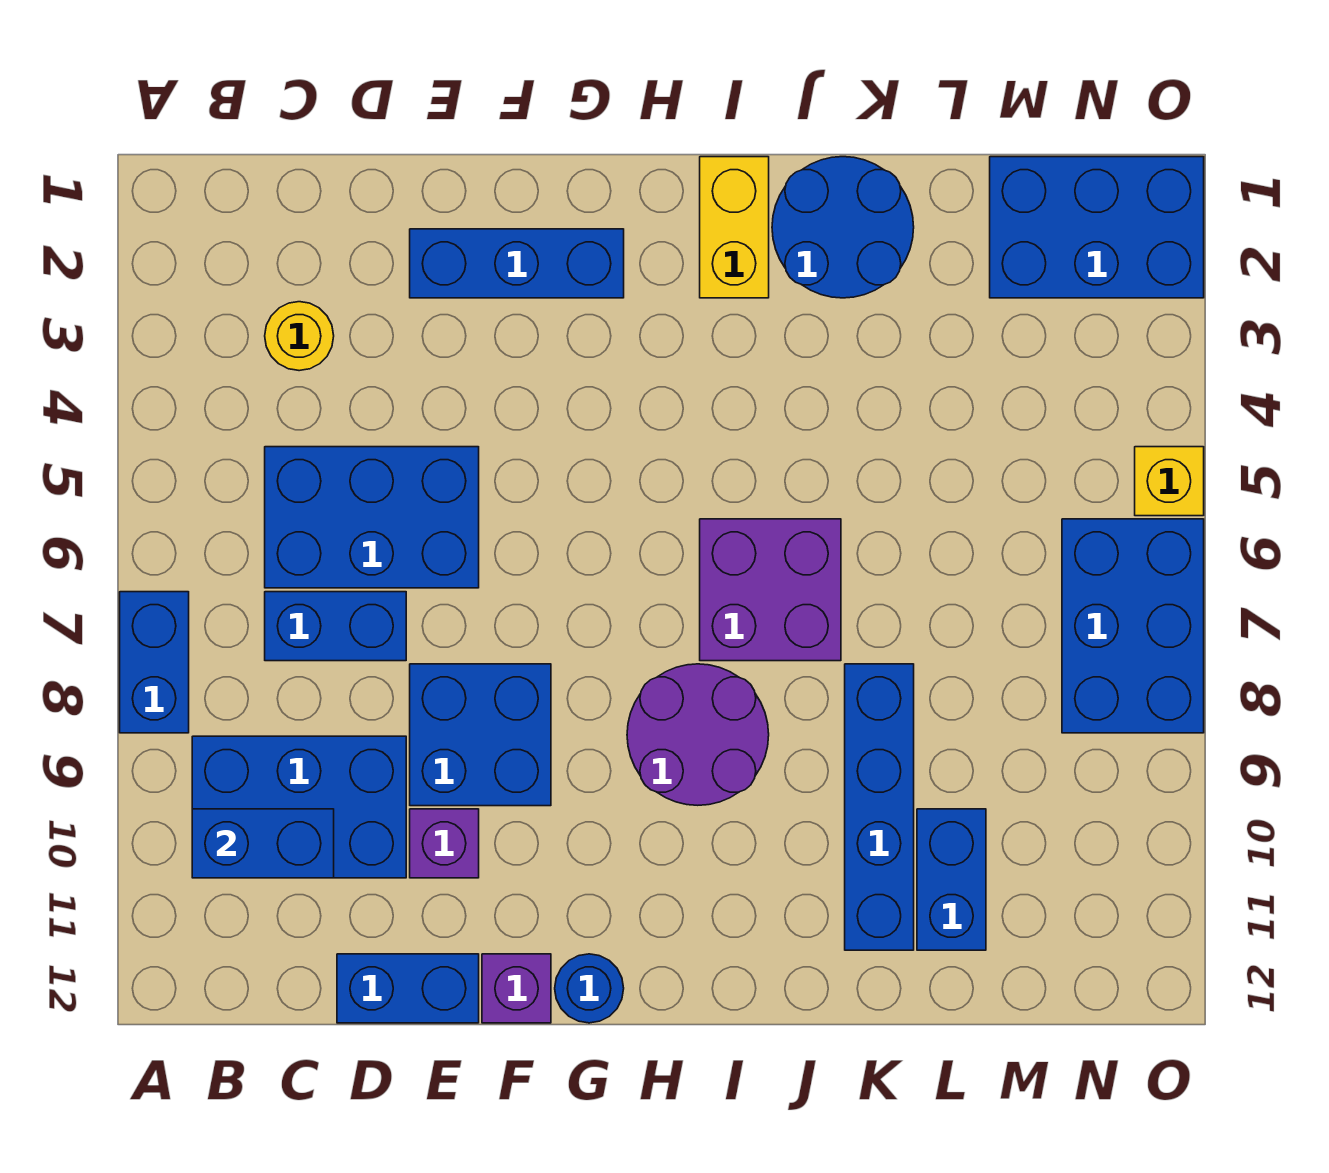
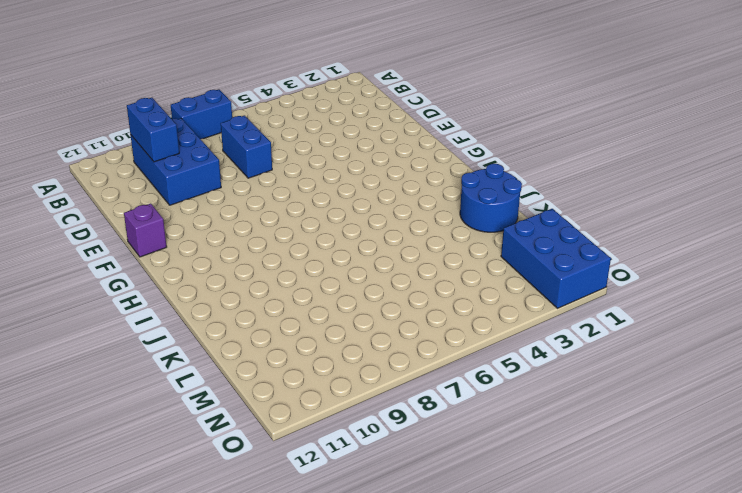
none -> yellow 1x1 round brick [265,302,334,371]
none -> blue 2x3 brick [265,447,479,588]
none -> blue 1x2 brick [337,954,479,1023]

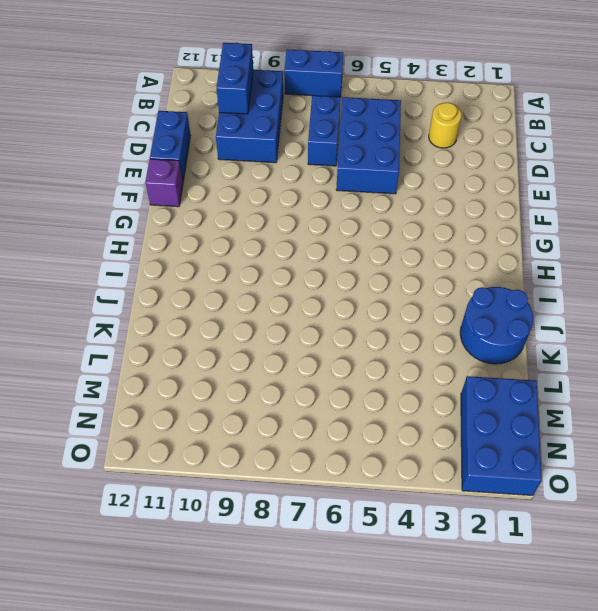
none -> blue 1x3 brick [410,229,624,298]
none -> blue 2x2 brick [410,664,551,806]
none -> purple 1x1 brick [410,809,479,878]

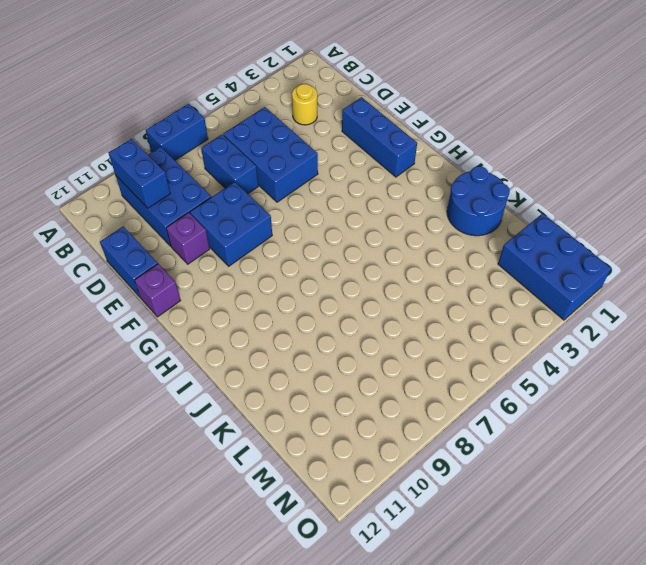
none -> blue 1x1 round brick [555,954,624,1023]
none -> purple 2x2 round brick [627,664,769,805]
none -> yellow 1x2 brick [700,157,769,298]

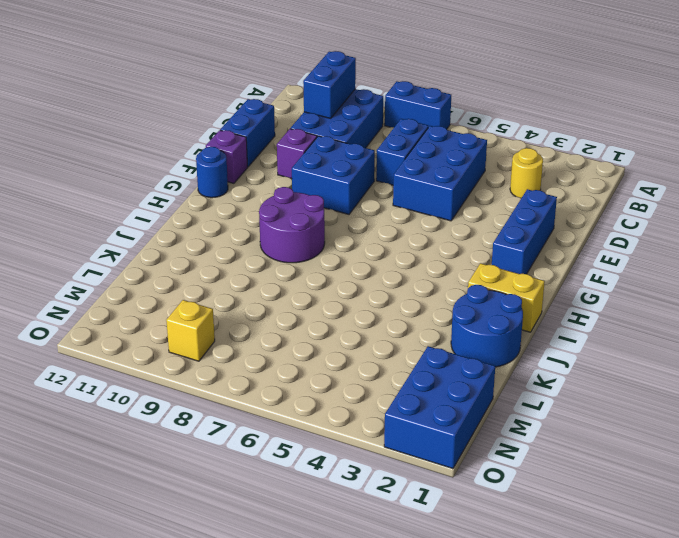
yellow 1x1 brick [166,300,215,361] -> yellow 1x1 brick moved to [1135,447,1204,516]
none -> purple 2x2 brick [700,519,841,661]
none -> blue 1x4 brick [845,664,914,950]
none -> blue 1x2 brick [917,809,986,950]

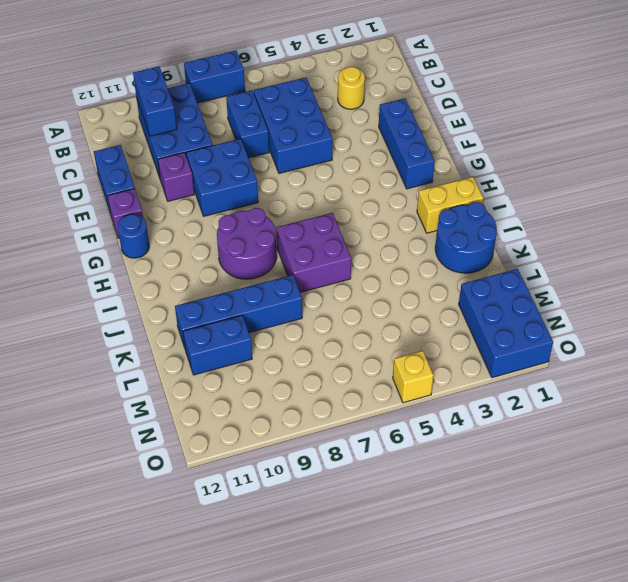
none -> blue 2x3 brick [1062,519,1204,733]

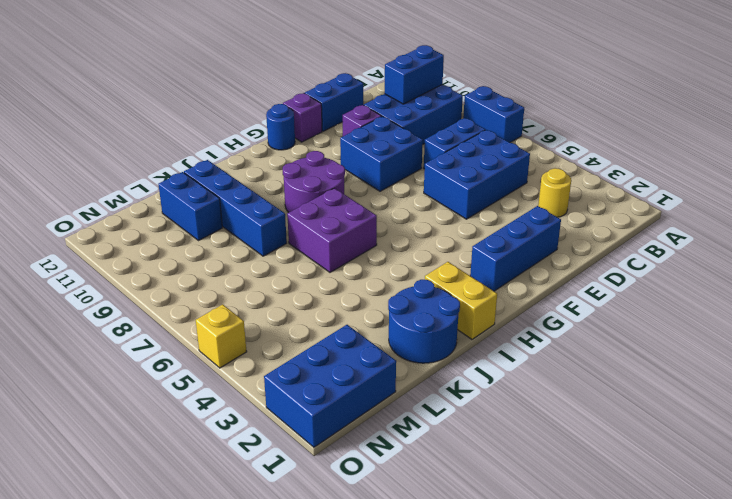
none -> blue 2x3 brick [1062,519,1204,733]

